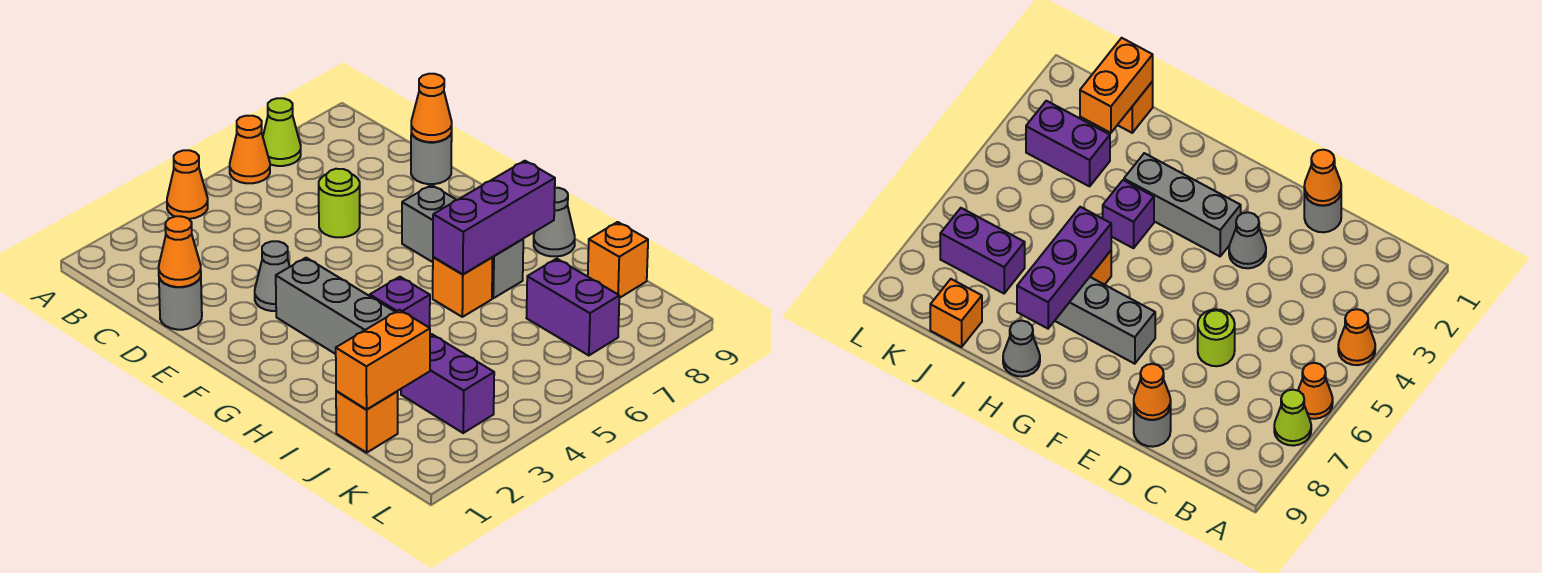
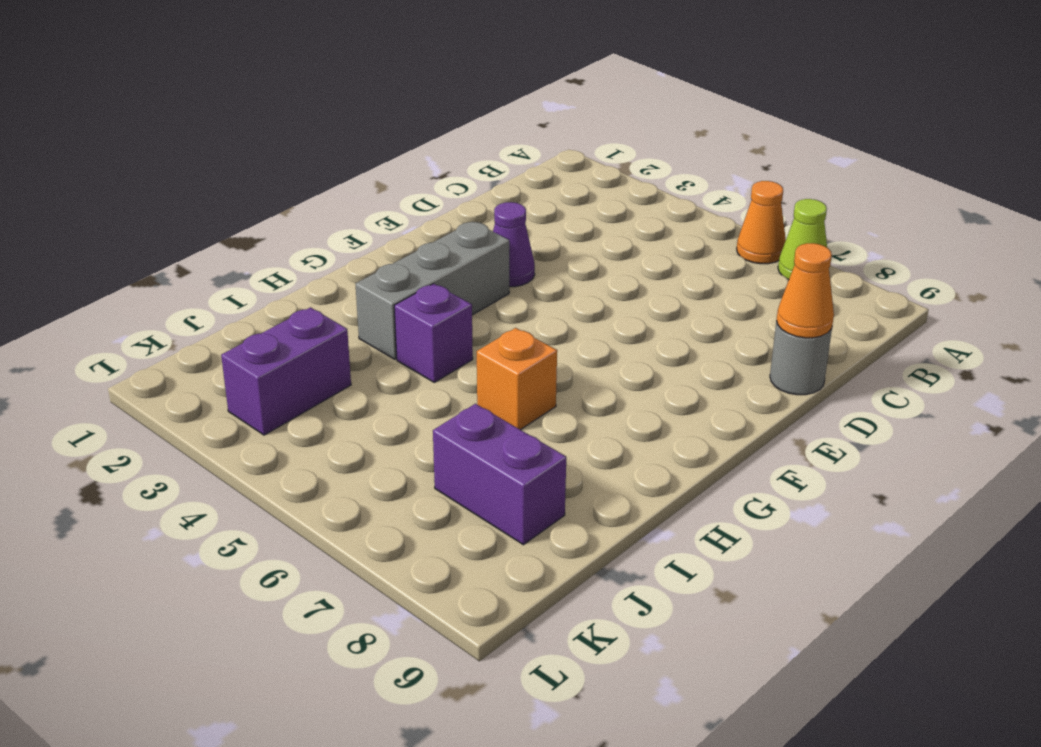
purple 1x1 cone [493,202,535,287] -> grey 1x1 cone [255,241,290,311]
purple 1x2 brick [433,404,566,545] -> purple 1x2 brick turned to [527,259,619,355]
none -> orange 1x1 cone [167,150,208,219]
none -> grey 1x1 round brick [159,277,202,330]
none -> lime 1x1 round brick [319,169,360,237]

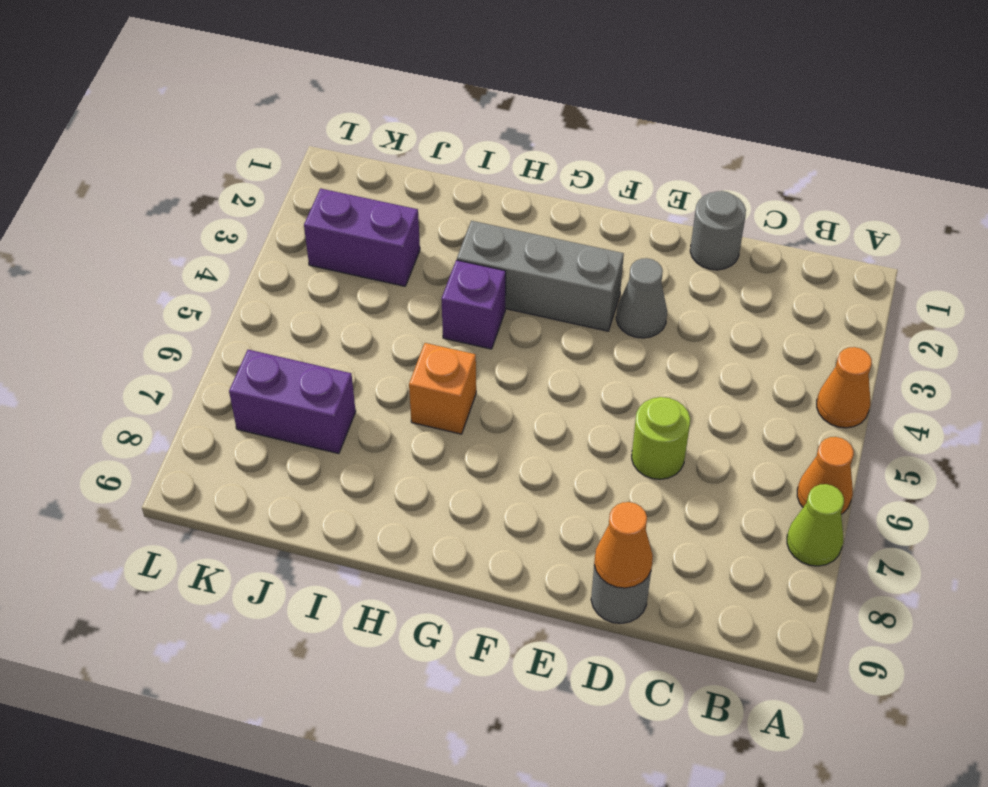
none -> grey 1x3 brick [402,185,523,298]
none -> grey 1x1 cone [534,188,575,256]
none -> orange 1x1 brick [336,391,398,453]

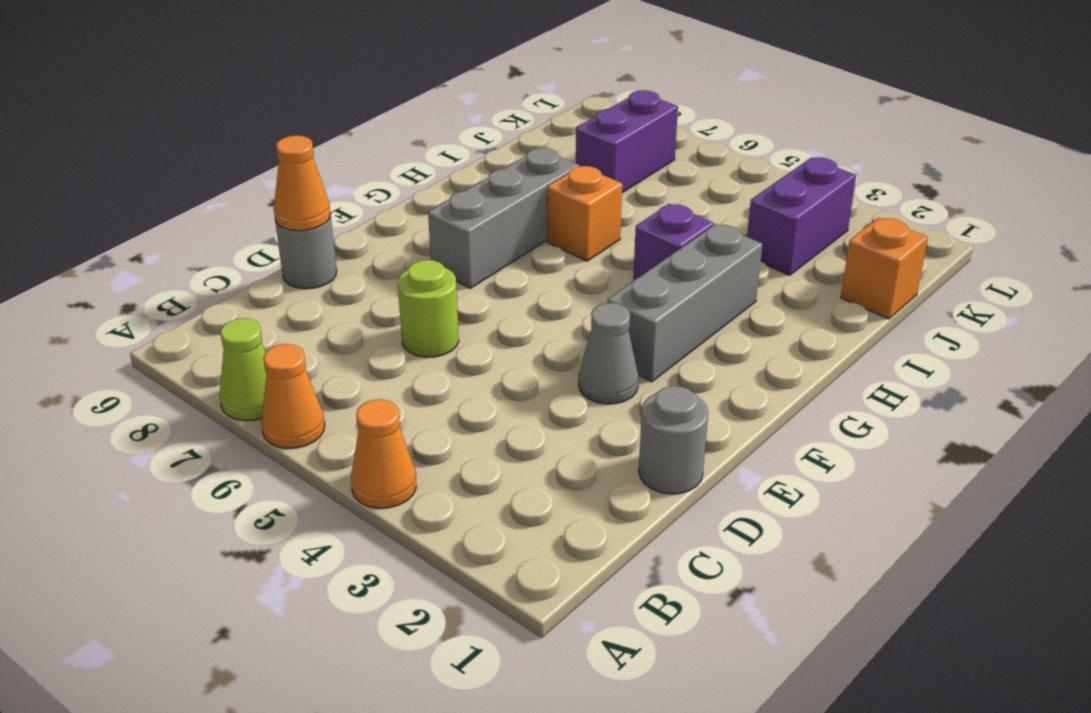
none -> grey 1x1 cone [534,188,575,256]
none -> orange 1x1 brick [588,222,648,298]
none -> orange 1x1 cone [159,216,201,287]

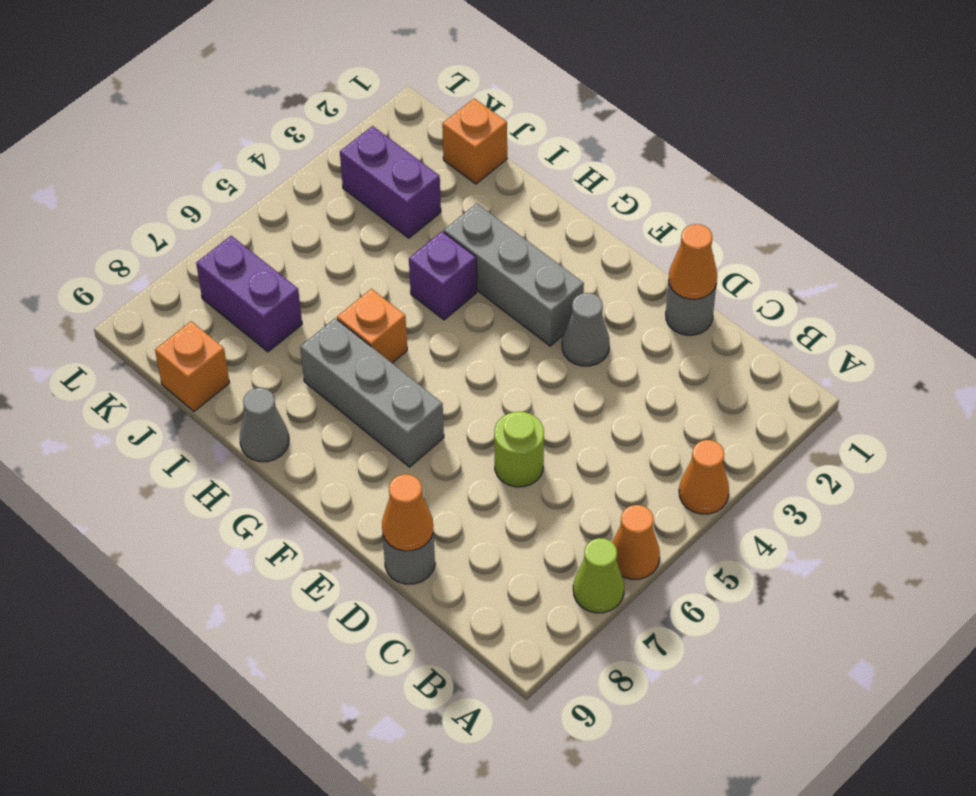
none -> purple 1x3 brick [433,161,555,275]
none -> orange 1x2 brick [336,310,430,410]

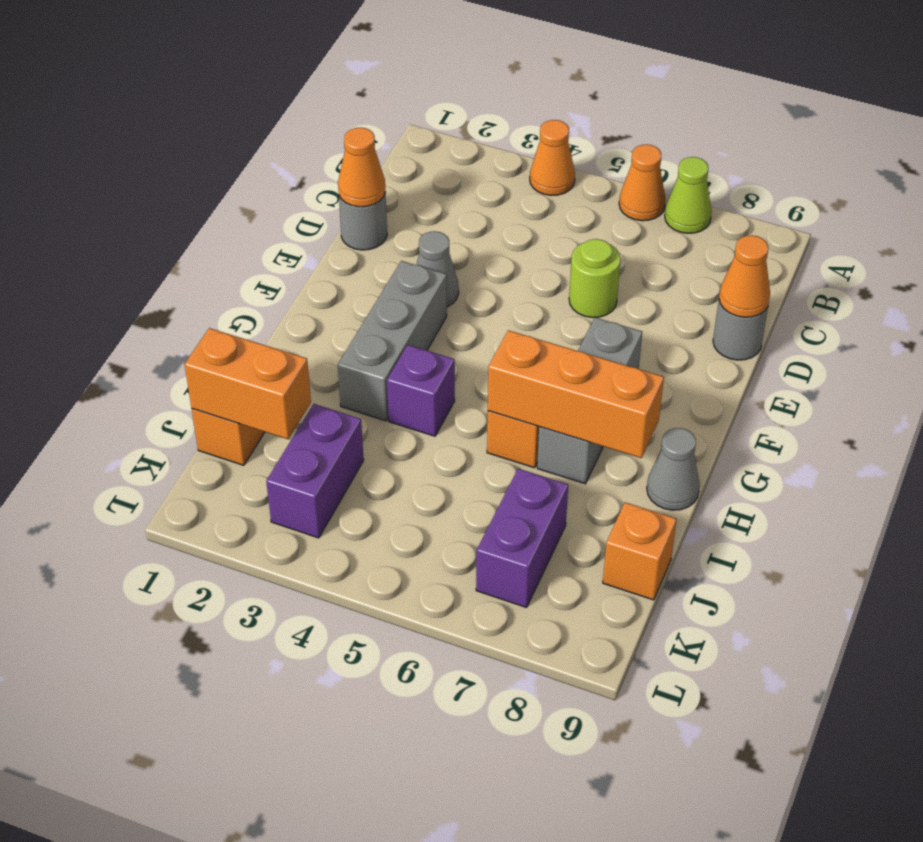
orange 1x3 brick [488,330,664,458] -> purple 1x3 brick [433,161,555,275]

